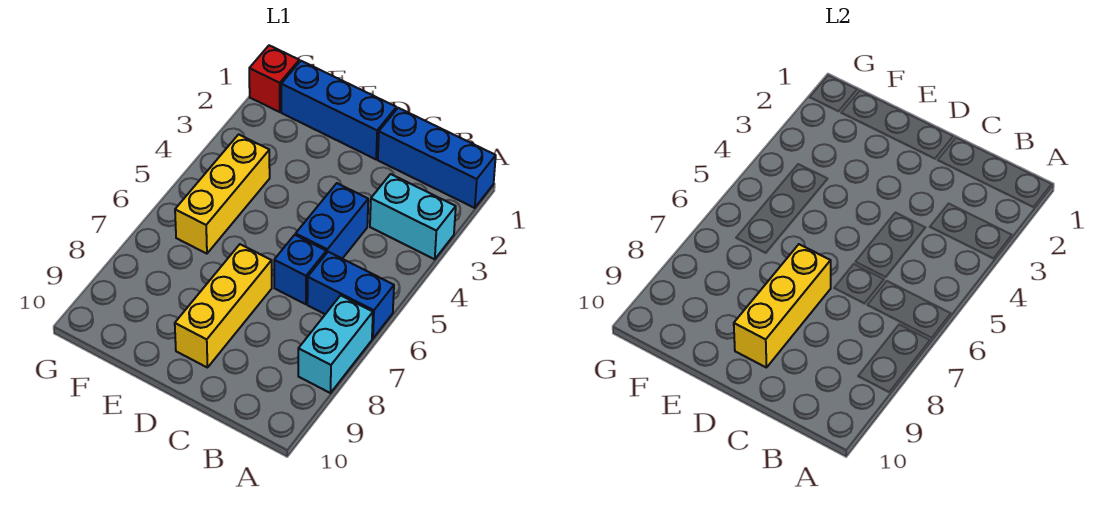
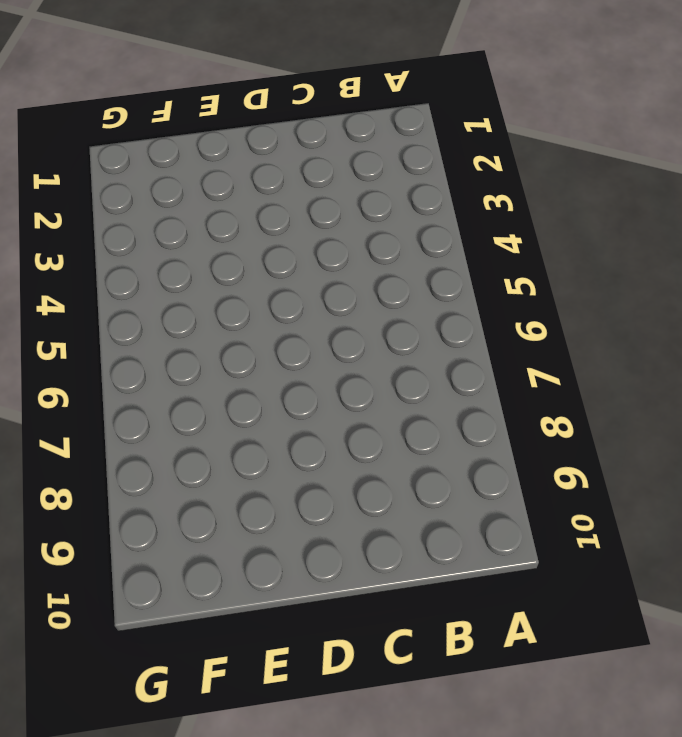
none -> blue 1x3 brick [378,108,496,208]
none -> cyan 1x2 brick [370,174,456,259]

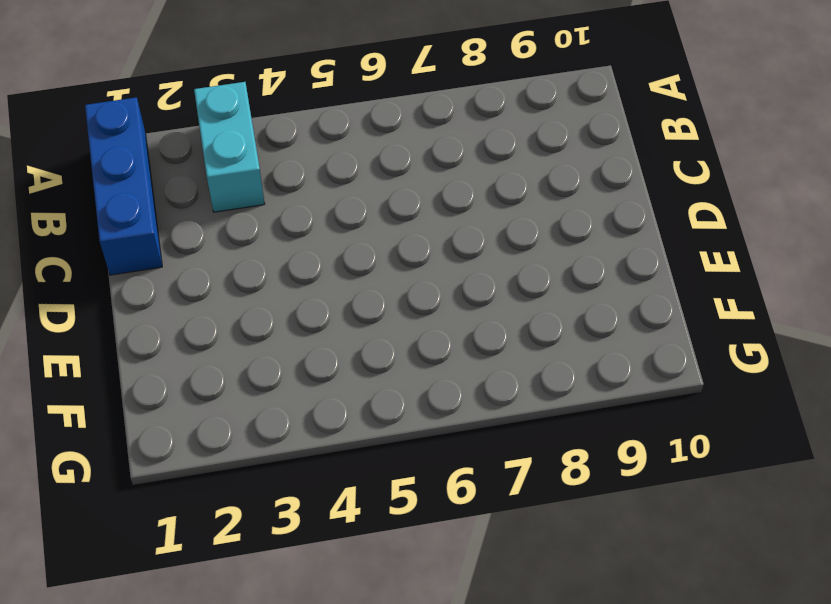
none -> blue 1x2 brick [307,252,394,339]
none -> cyan 1x2 brick [298,295,373,393]

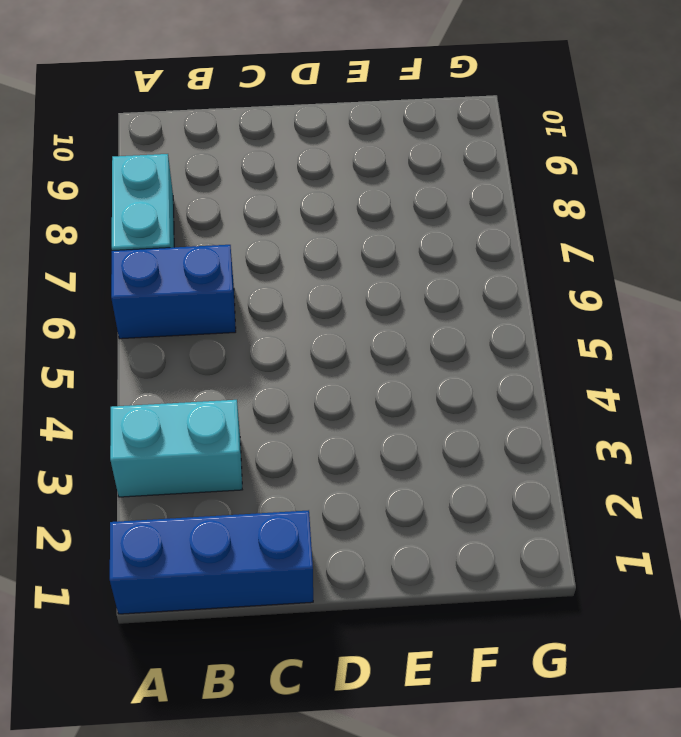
none -> blue 1x2 brick [296,183,368,259]
none -> blue 1x1 brick [274,235,326,304]

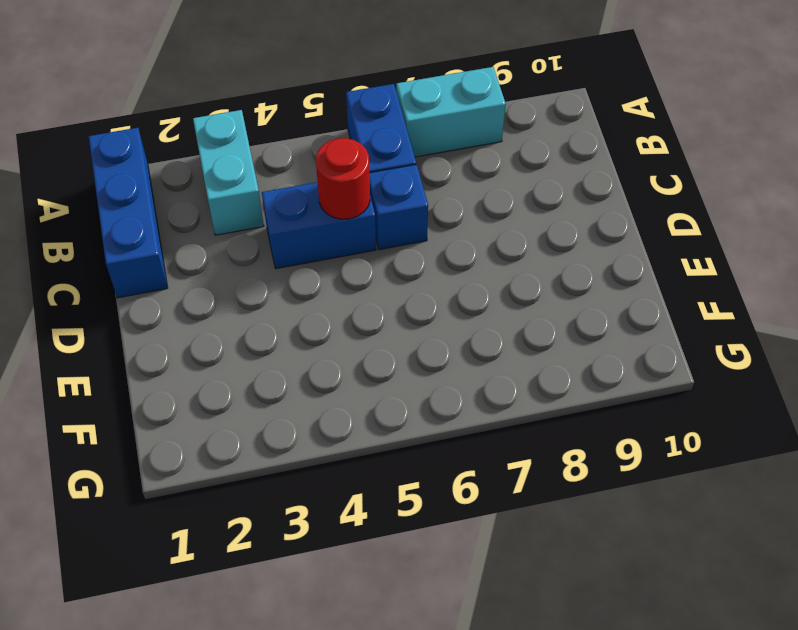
red 1x1 round brick [316,138,370,219] -> none
none -> blue 1x3 brick [281,61,396,159]
none -> yellow 1x3 brick [175,244,272,368]

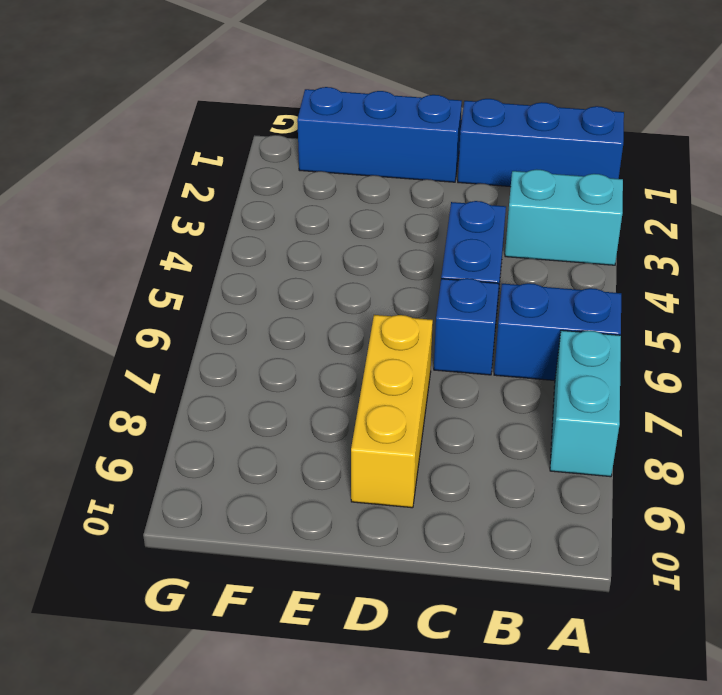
none -> yellow 1x3 brick [175,134,270,254]
none -> red 1x1 brick [249,45,299,112]

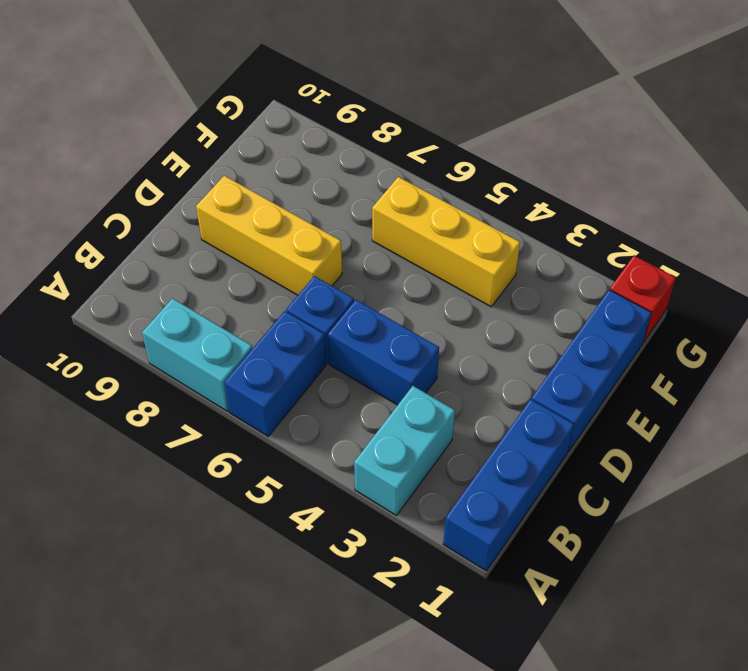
none -> yellow 1x3 brick [734,244,831,368]

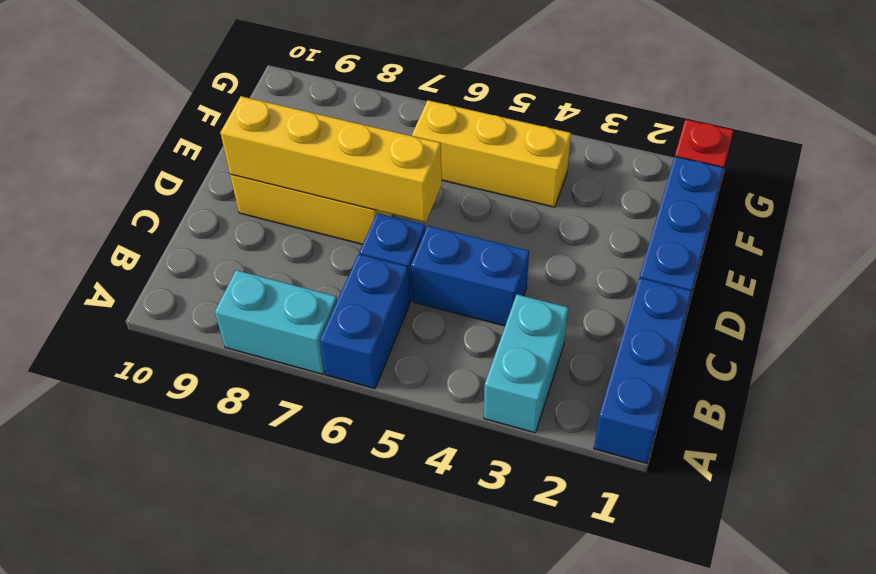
yellow 1x4 brick [220,96,442,222] -> yellow 1x3 brick [734,244,831,368]

